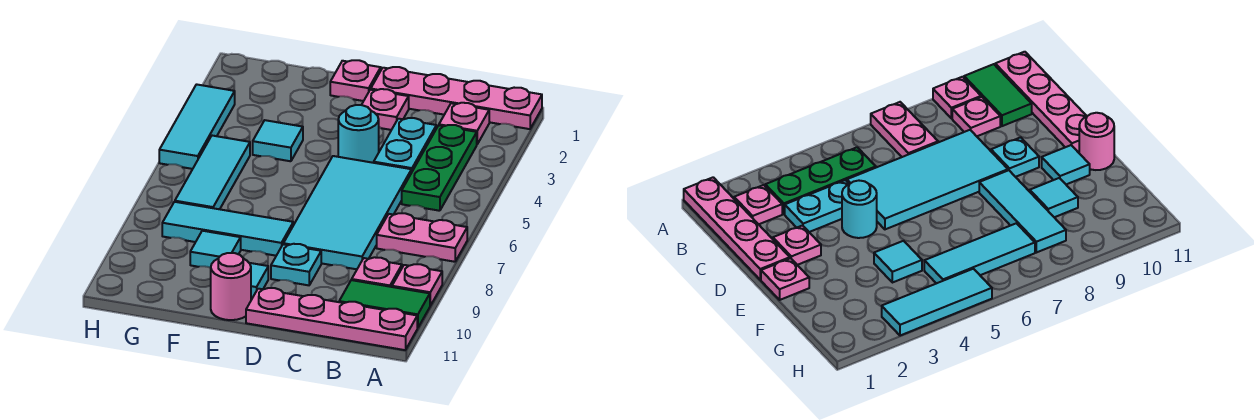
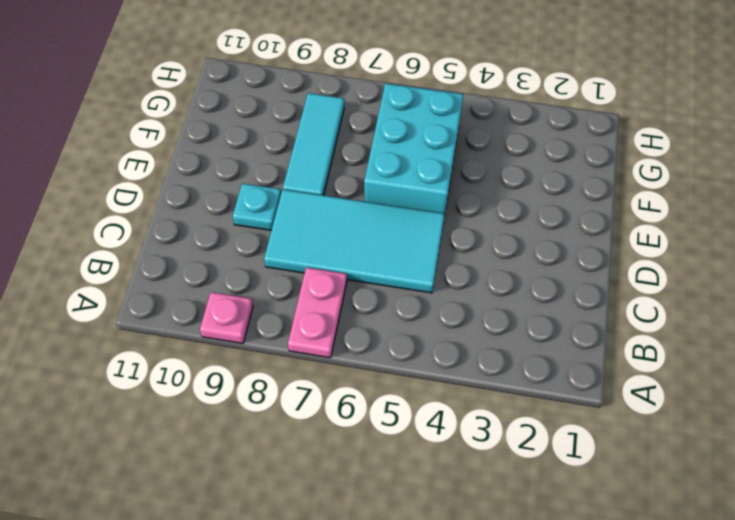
cyan 2x3 brick [364,83,463,213] -> cyan 1x3 tile [175,136,250,209]
none -> pink 1x4 plate [371,67,542,129]
none -> green 1x2 tile [339,280,430,328]
none -> pink 1x4 plate [246,288,417,350]

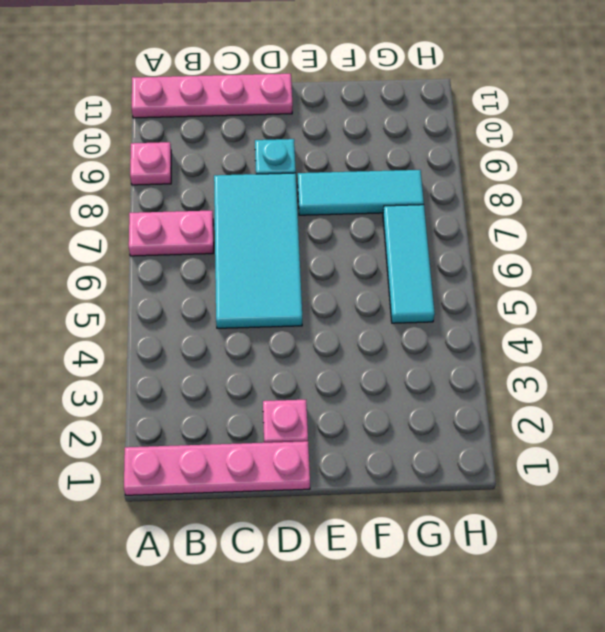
none -> green 1x2 tile [339,280,430,328]
none -> pink 1x1 plate [439,103,489,144]
none -> green 1x3 plate [402,125,477,211]

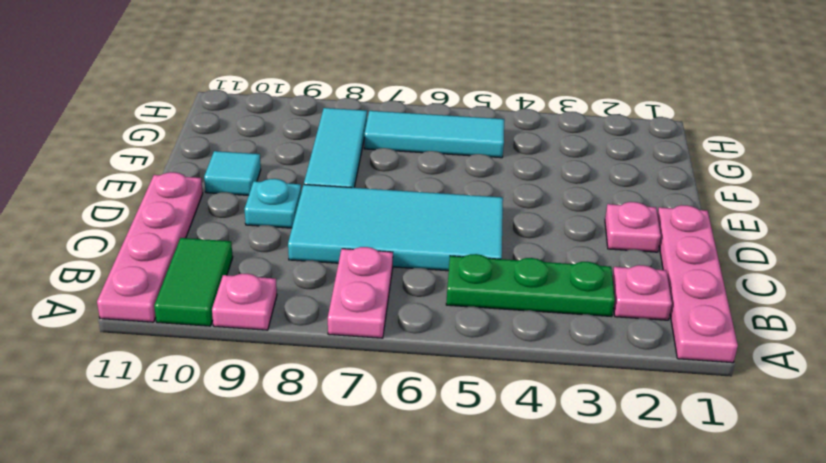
none -> pink 1x1 plate [352,257,402,287]
none -> cyan 1x2 plate [374,118,436,173]
none -> cyan 1x1 round brick [338,105,379,163]

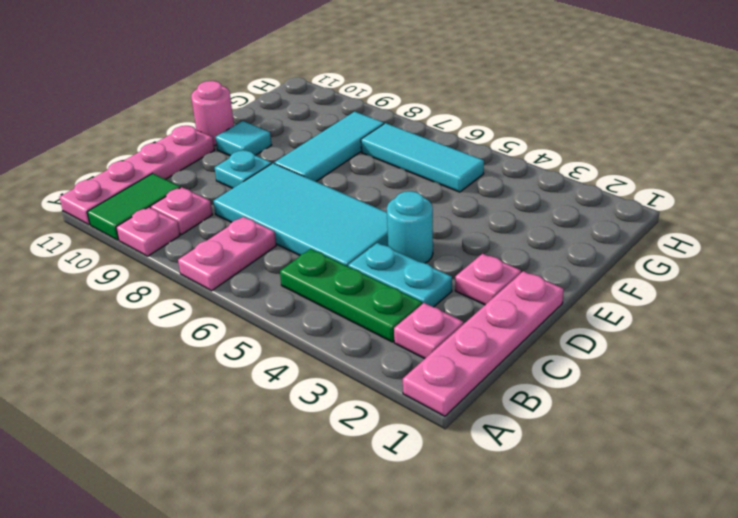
none -> pink 1x1 plate [330,60,381,101]
none -> cyan 1x1 tile [253,120,303,161]
none -> cyan 1x1 tile [190,231,241,268]

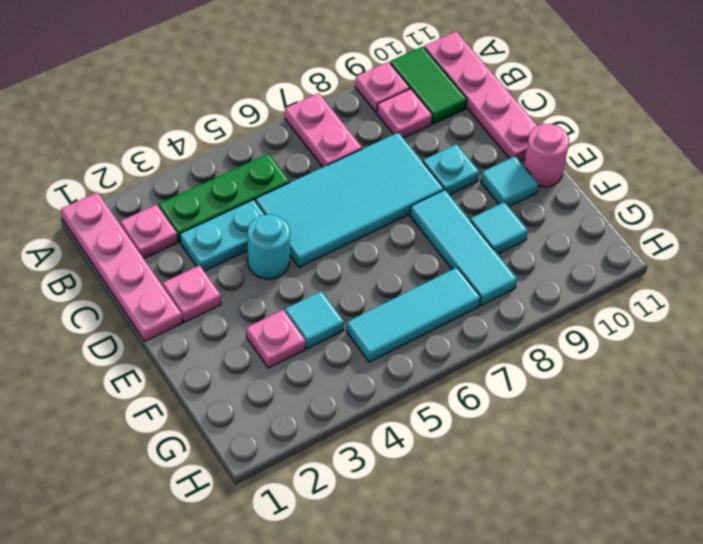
pink 1x1 plate [246,310,306,368] -> pink 1x1 plate moved to [330,60,381,101]
none -> cyan 1x3 tile [159,84,235,169]

